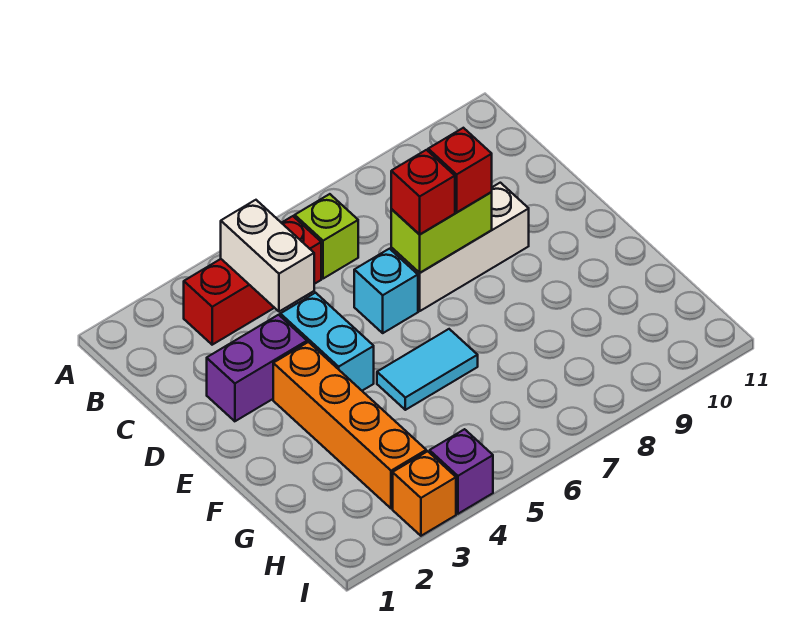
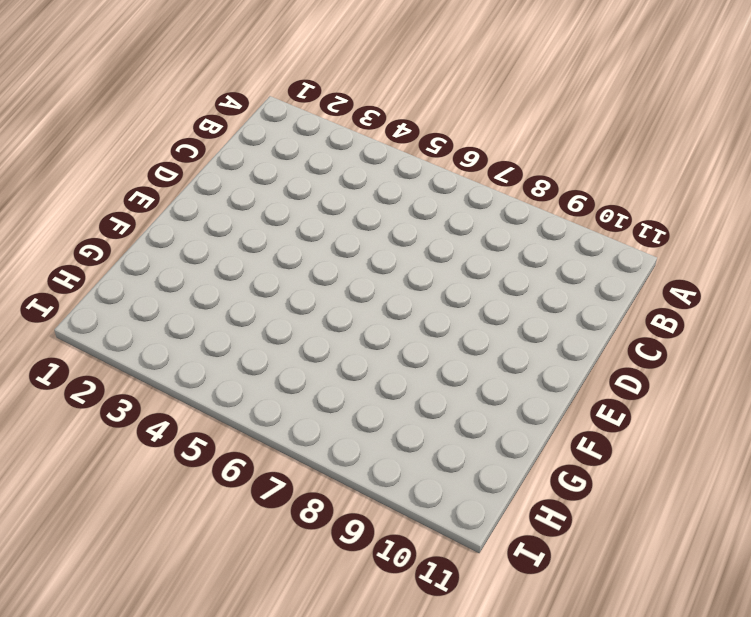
none -> red 1x3 brick [184,216,321,345]
none -> lime 1x1 brick [295,194,358,279]
none -> purple 1x2 brick [207,315,307,421]

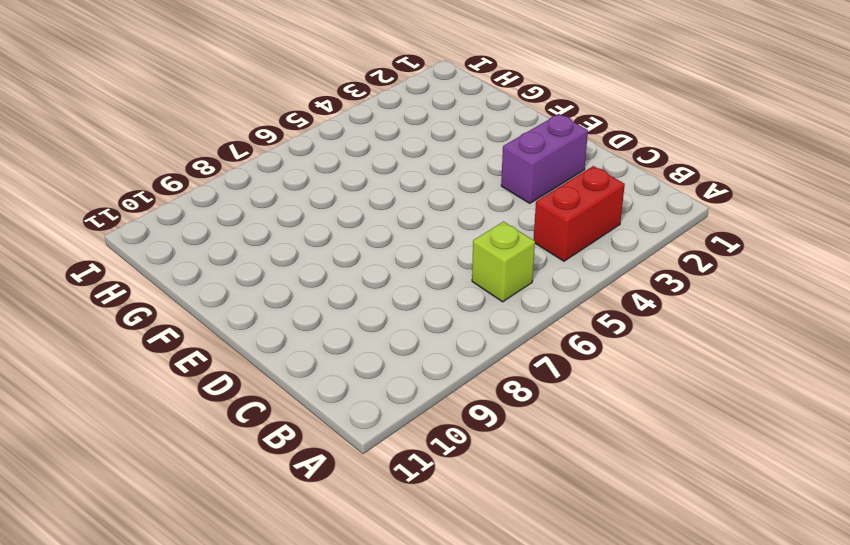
red 1x2 brick [534,166,625,261] -> red 1x3 brick [184,216,321,345]
none -> cyan 1x2 brick [280,293,374,391]
none -> cyan 1x1 brick [354,249,418,333]
none -> white 1x3 brick [391,183,529,311]

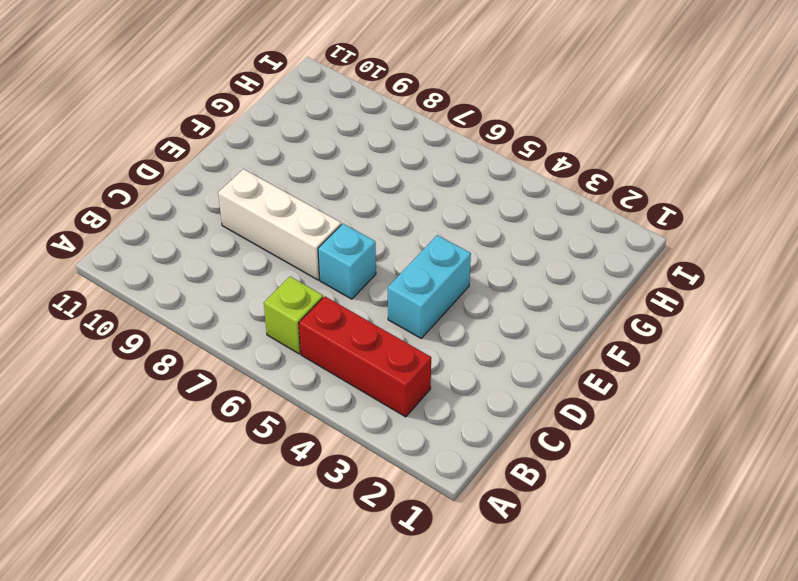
none -> purple 1x2 brick [207,315,307,421]
none -> orange 1x4 brick [273,342,426,509]
none -> cyan 1x2 tile [377,329,478,410]

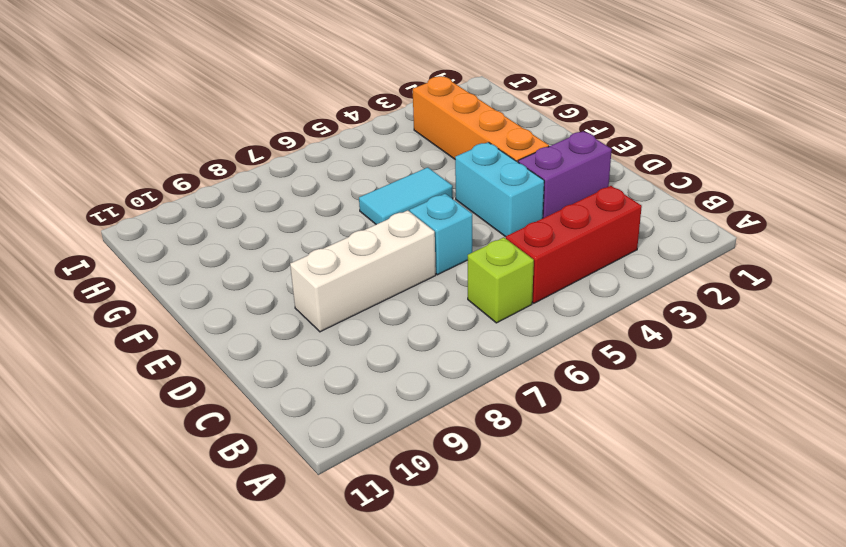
none -> orange 1x1 brick [393,451,456,536]
none -> purple 1x1 brick [430,429,493,514]
none -> white 1x2 brick [221,200,314,312]

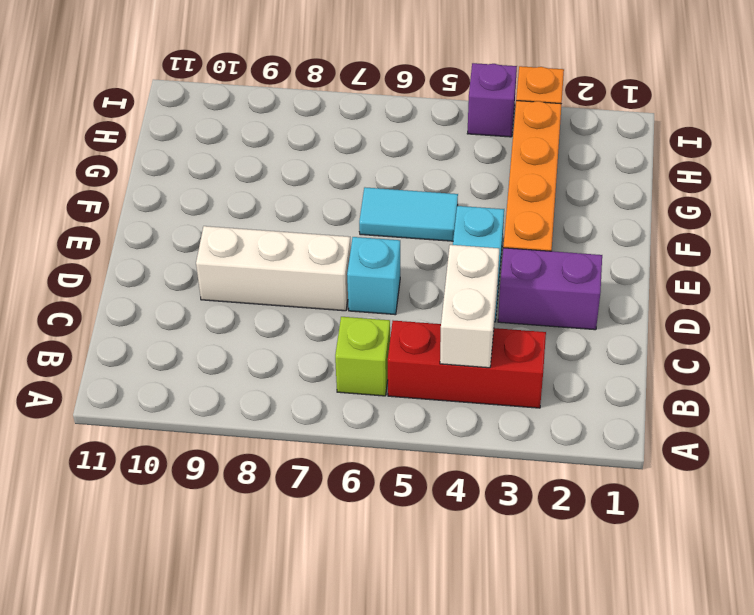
none -> lime 1x2 brick [391,192,492,273]
none -> red 1x1 brick [391,150,455,235]
none -> red 1x1 brick [428,128,492,212]

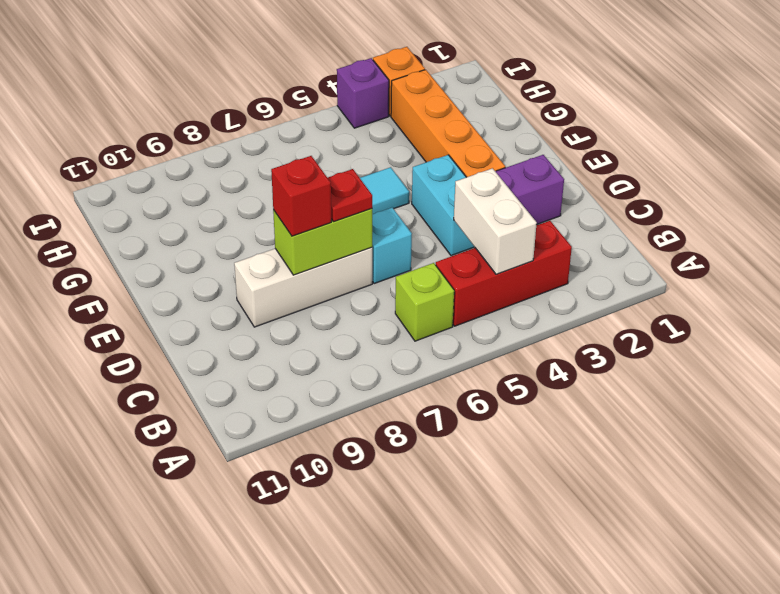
red 1x1 plate [328,169,372,222] -> red 1x1 brick [391,150,455,235]

